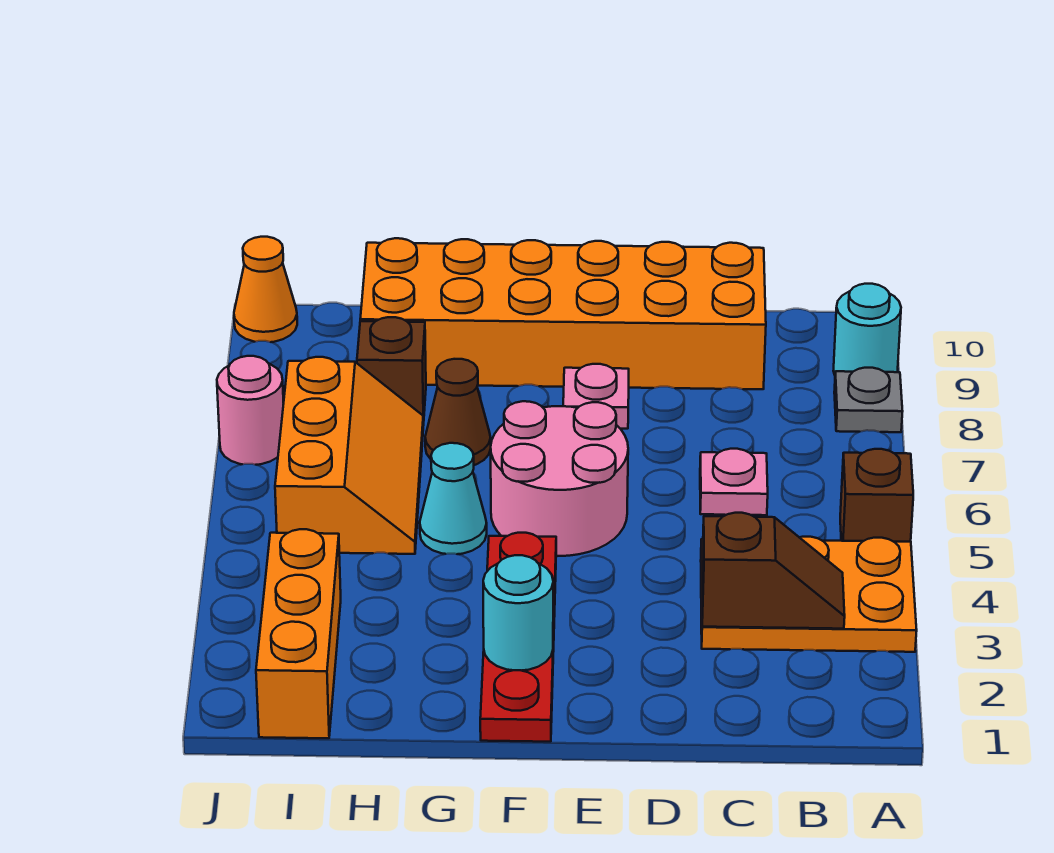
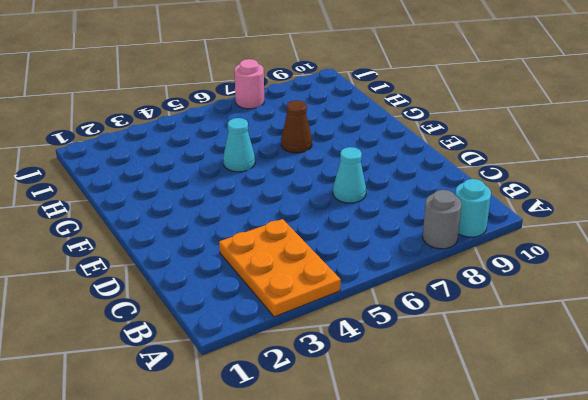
grey 1x1 round brick [423,190,462,249] -> grey 1x1 plate [834,368,903,432]
cyan 1x1 cone [333,147,366,203] -> none
none -> brown 1x1 brick [840,449,913,542]
none -> pink 1x1 plate [700,449,768,515]
none -> orange 2x6 brick [360,238,766,389]

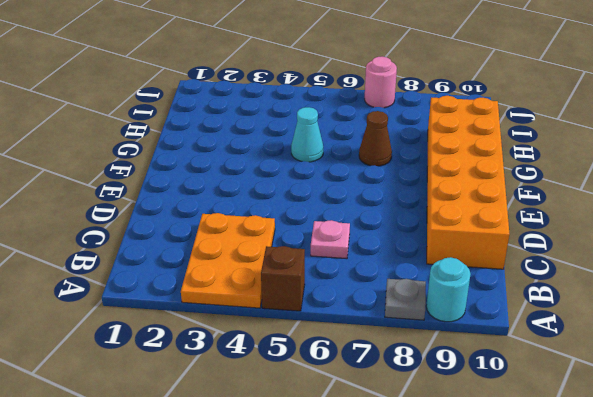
none -> pink 2x2 round brick [491,401,628,556]
none -> pink 1x1 plate [563,364,629,429]
none -> red 1x4 plate [480,533,556,742]

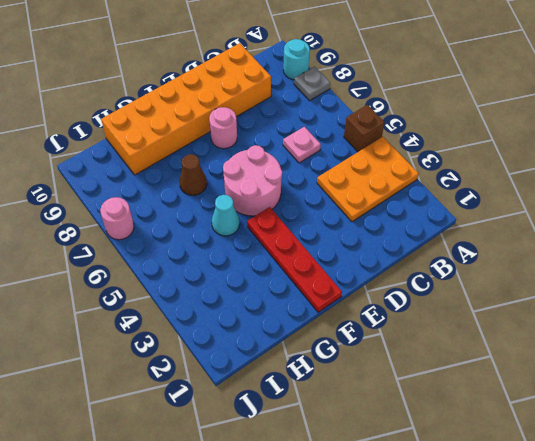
pink 1x1 round brick [209,107,237,149] -> pink 1x1 plate [563,364,629,429]
none -> orange 2x3 slope [275,357,423,554]
none -> brown 1x1 brick [357,317,426,425]
none -> orange 1x3 brick [256,529,341,738]

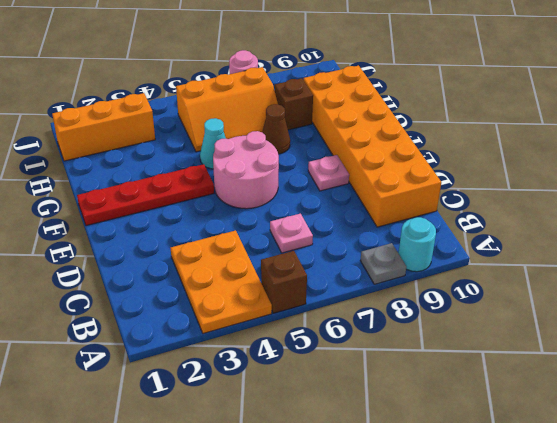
none -> orange 1x1 cone [234,237,297,342]
none -> brown 1x2 slope [702,513,845,629]
none -> cyan 1x1 round brick [483,555,553,671]

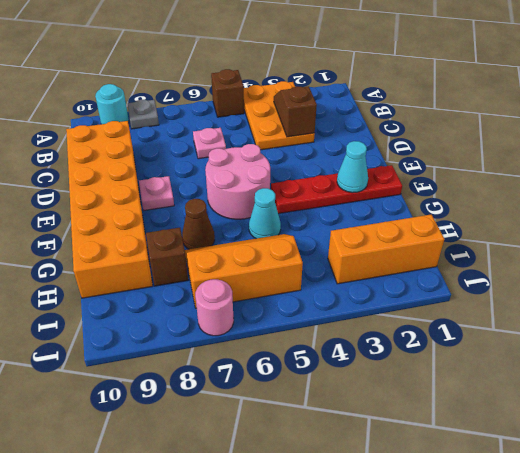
cyan 1x1 cone [337,141,368,193] -> cyan 1x1 round brick [483,555,553,671]
none -> orange 1x1 cone [234,237,297,342]

